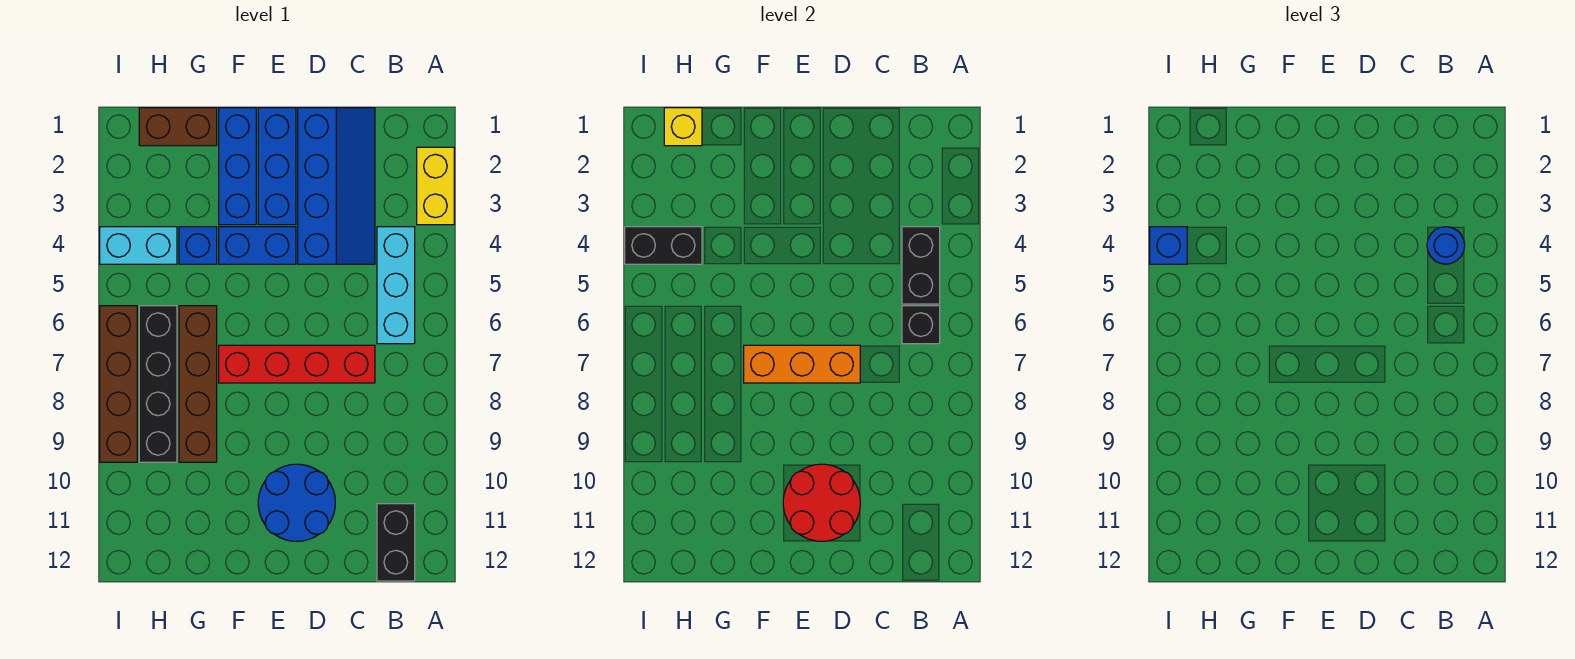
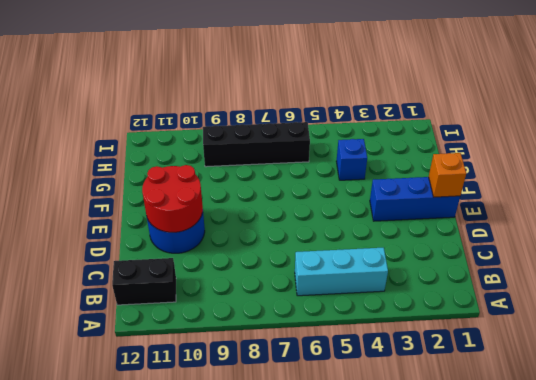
orange 1x1 brick [429,153,466,197] -> none
none -> yellow 1x2 brick [417,147,454,225]
none -> blue 2x4 slope [298,108,375,264]
none -> red 1x4 brick [219,345,375,383]

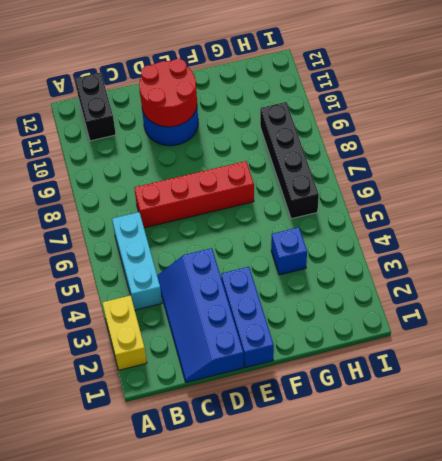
none -> blue 1x2 brick [219,227,296,264]
none -> blue 1x3 brick [219,108,256,225]
none -> brown 1x2 brick [139,108,217,146]

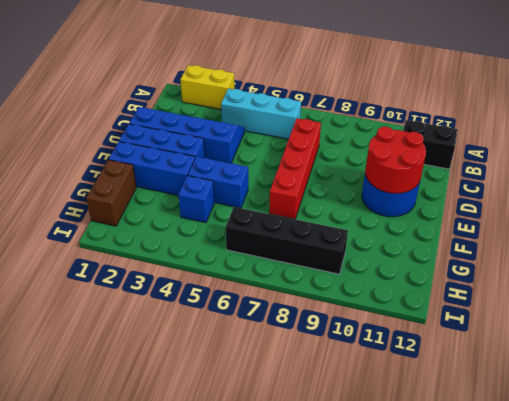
blue 1x2 brick [188,157,248,208] -> blue 1x2 brick turned to [219,227,296,264]
none -> brown 1x4 brick [179,306,217,462]
none -> cyan 1x2 brick [100,227,177,264]
none -> brown 1x4 brick [100,306,137,462]

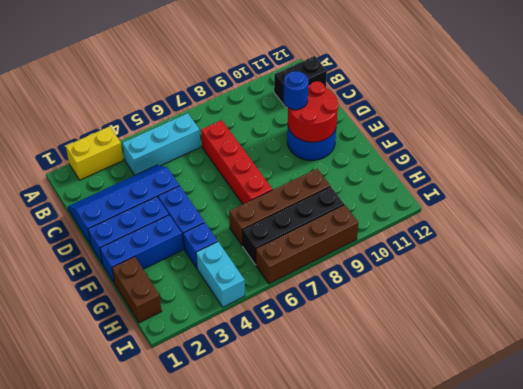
blue 1x1 round brick [283,71,308,110] -> blue 1x1 round brick moved to [1427,227,1465,264]
none -> black 1x2 brick [902,227,940,304]
none -> black 1x1 brick [902,306,940,344]
none -> orange 1x3 brick [744,345,860,383]

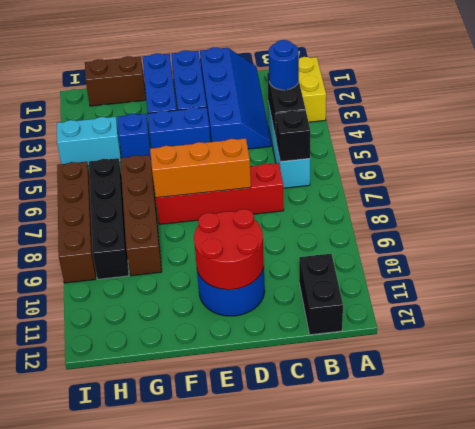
none -> yellow 1x1 brick [664,108,702,146]
none -> black 1x2 brick [625,227,702,264]
none -> blue 1x1 brick [1150,227,1187,264]

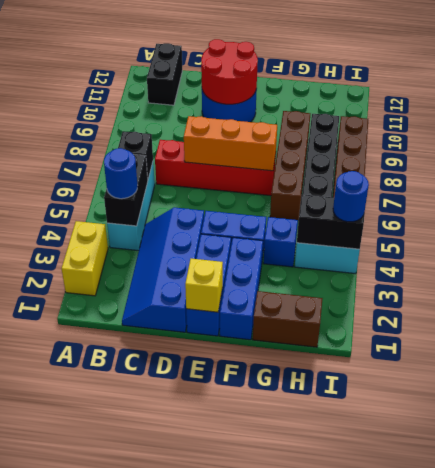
yellow 1x1 brick [185,258,223,312] -> yellow 1x1 brick moved to [664,108,702,146]
blue 1x1 round brick [333,171,369,222] -> blue 1x1 brick [1150,227,1187,264]

